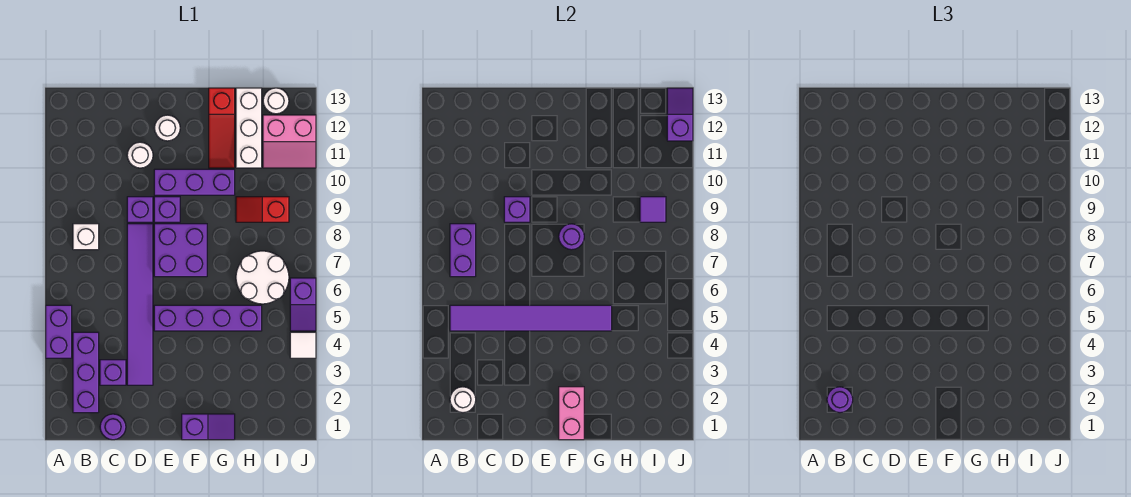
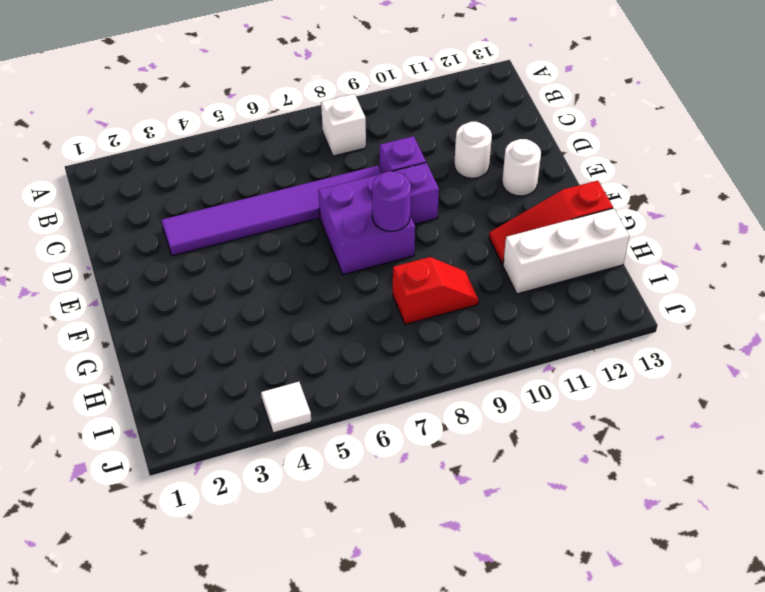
red 1x2 slope [393,257,479,324] -> red 1x2 slope turned to [236,197,289,222]
none -> purple 1x2 brick [46,305,72,358]
none -> purple 1x3 brick [73,332,99,413]
none -> purple 1x1 round brick [100,414,126,440]
none -> purple 1x1 brick [100,360,126,385]

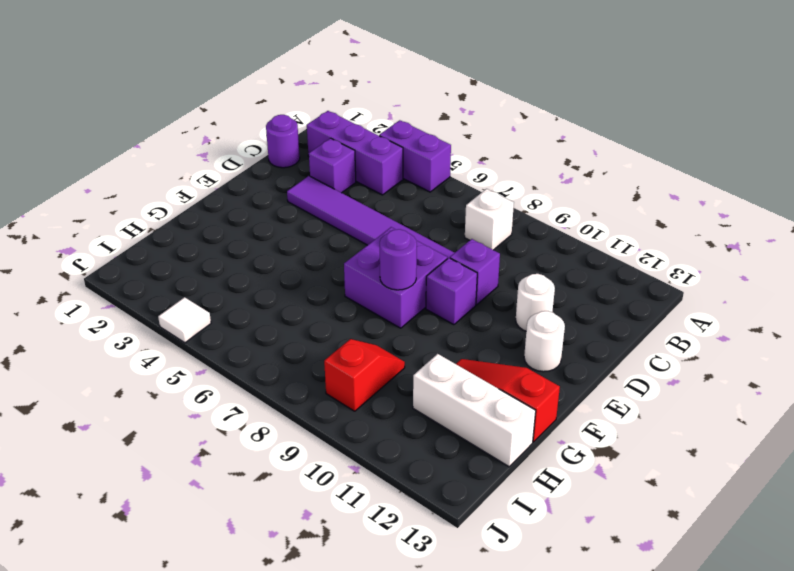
none -> purple 1x4 brick [154,305,262,331]
none -> purple 1x3 brick [154,169,235,195]
none -> purple 1x2 slope [182,414,235,440]
none -> white 2x2 round brick [236,251,289,304]

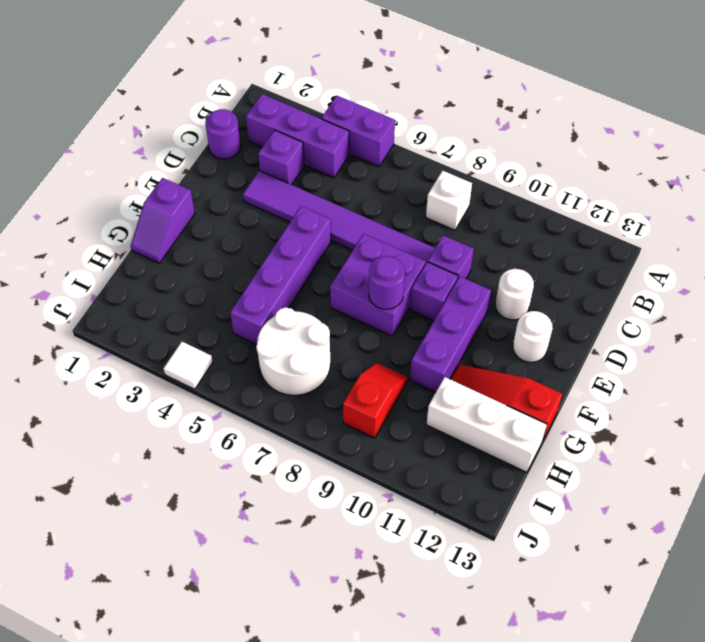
none -> pink 2x2 slope [263,115,316,168]
none -> white 1x1 round brick [263,88,289,114]
none -> purple 1x2 slope [290,278,316,331]
none -> white 1x1 round brick [450,387,476,413]

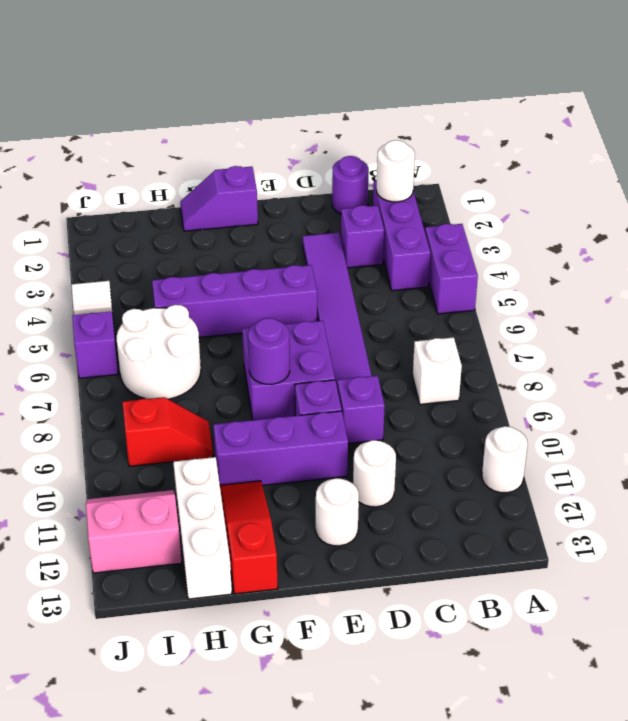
white 1x1 round brick [482,426,528,493] -> white 1x1 round brick moved to [263,88,289,114]
none -> purple 1x6 tile [450,305,612,331]
none -> purple 1x2 brick [450,224,476,277]
none -> purple 1x1 brick [504,197,530,222]
none -> pink 1x2 brick [559,387,584,440]

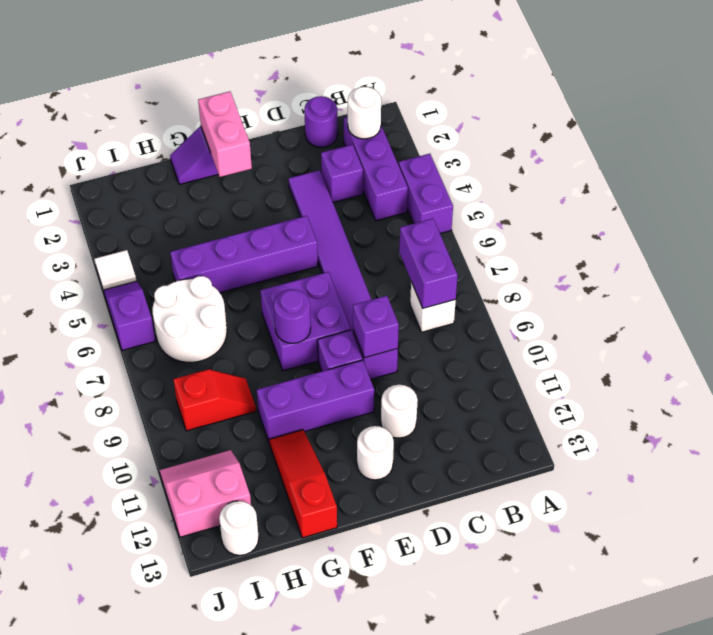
none -> white 1x3 brick [236,88,262,168]
none -> purple 1x6 tile [450,305,612,331]
none -> purple 1x1 tile [640,197,666,222]
none -> purple 1x2 slope [667,88,693,141]

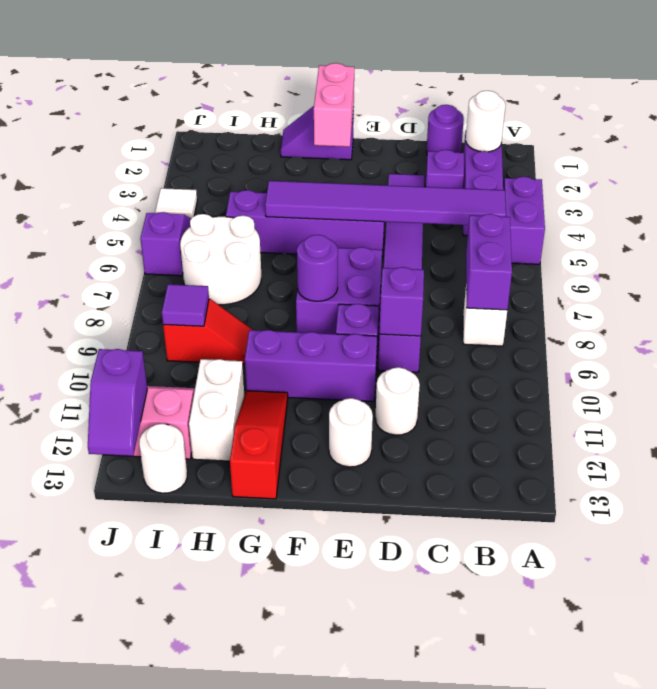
white 1x2 brick [189,359,244,461] -> white 1x3 brick [236,88,262,168]
none -> purple 1x1 round brick [827,387,853,413]

